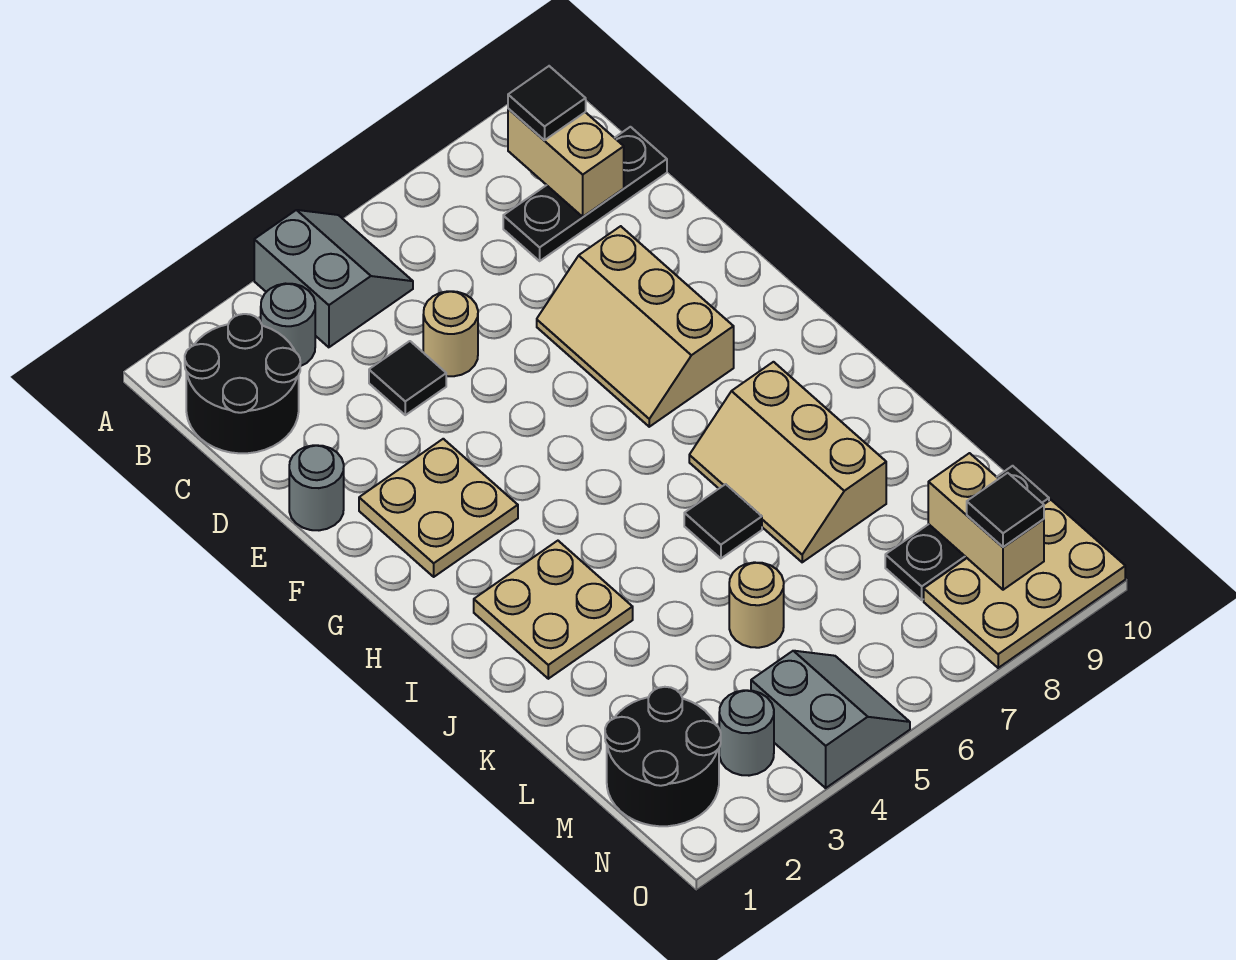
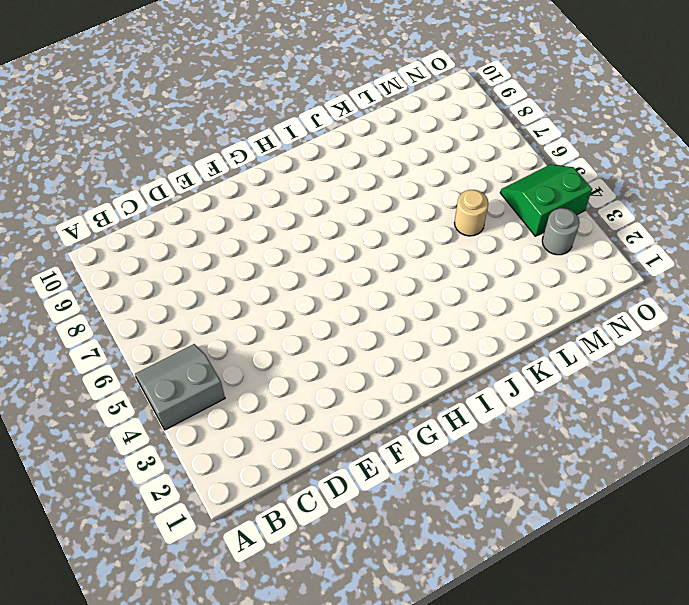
green 2x2 slope [500,164,592,236] -> grey 2x2 slope [751,651,910,788]
none -> black 2x2 round brick [185,314,300,453]
none -> grey 1x1 round brick [261,284,315,366]
none -> black 1x3 plate [503,127,667,261]

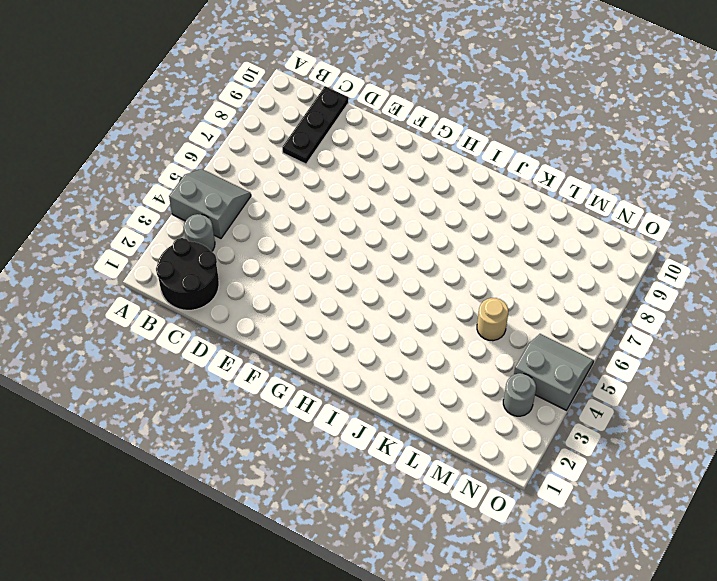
none -> black 1x1 tile [369,341,446,415]
none -> tan 1x1 round brick [423,291,478,376]
none -> grey 1x1 round brick [289,445,344,530]

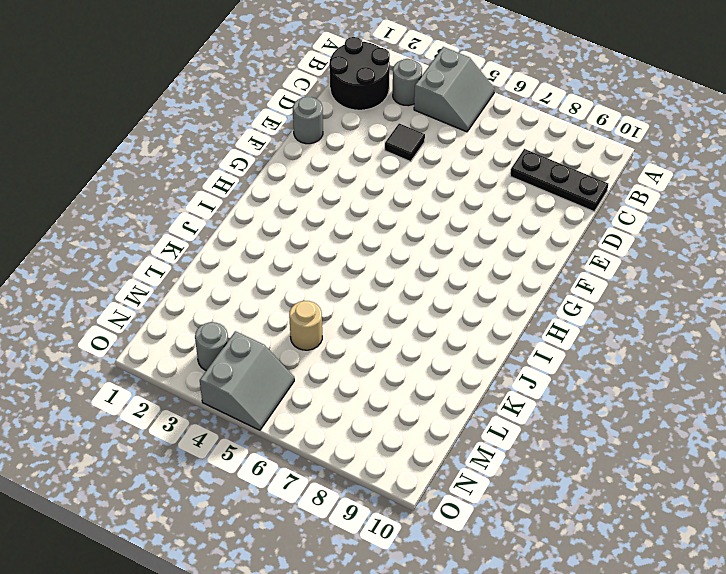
none -> tan 1x1 round brick [423,291,478,376]
none -> tan 2x3 slope [537,226,734,427]
none -> tan 2x2 plate [359,439,518,577]

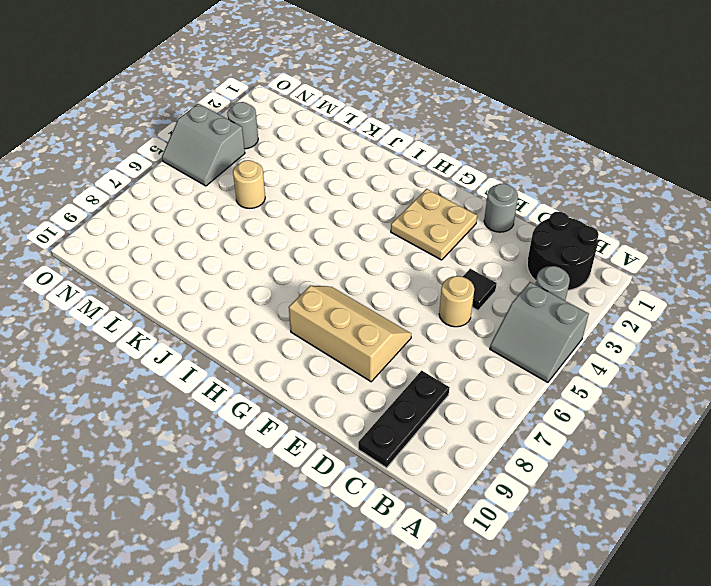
none -> tan 2x2 plate [474,541,633,679]
none -> tan 2x3 slope [689,362,886,562]
none -> black 1x1 tile [684,484,762,558]

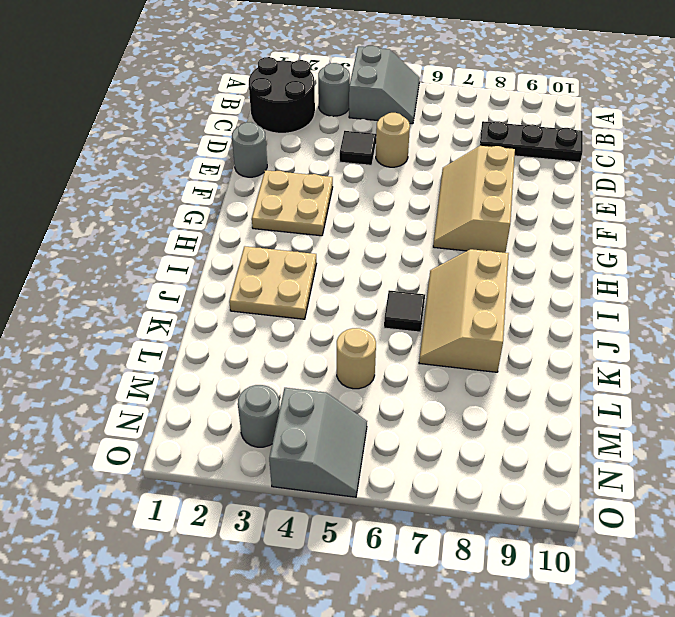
none -> black 2x2 round brick [605,687,721,826]
none -> black 1x3 plate [885,466,1049,600]
none -> tan 2x3 plate [924,500,1125,668]

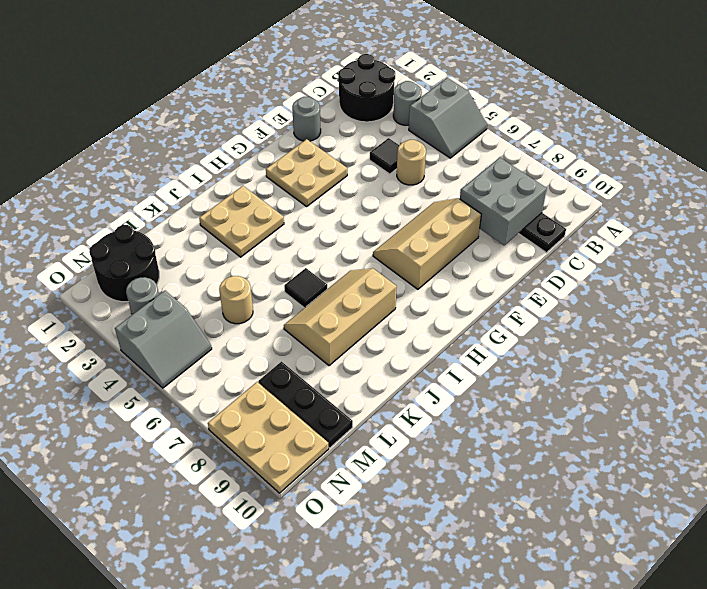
grey 2x2 brick [460,158,547,245] -> tan 1x2 brick [508,109,624,217]
none -> tan 1x2 brick [928,453,1044,590]
none -> black 1x1 tile [508,66,586,140]
none -> black 1x1 tile [967,473,1044,547]

